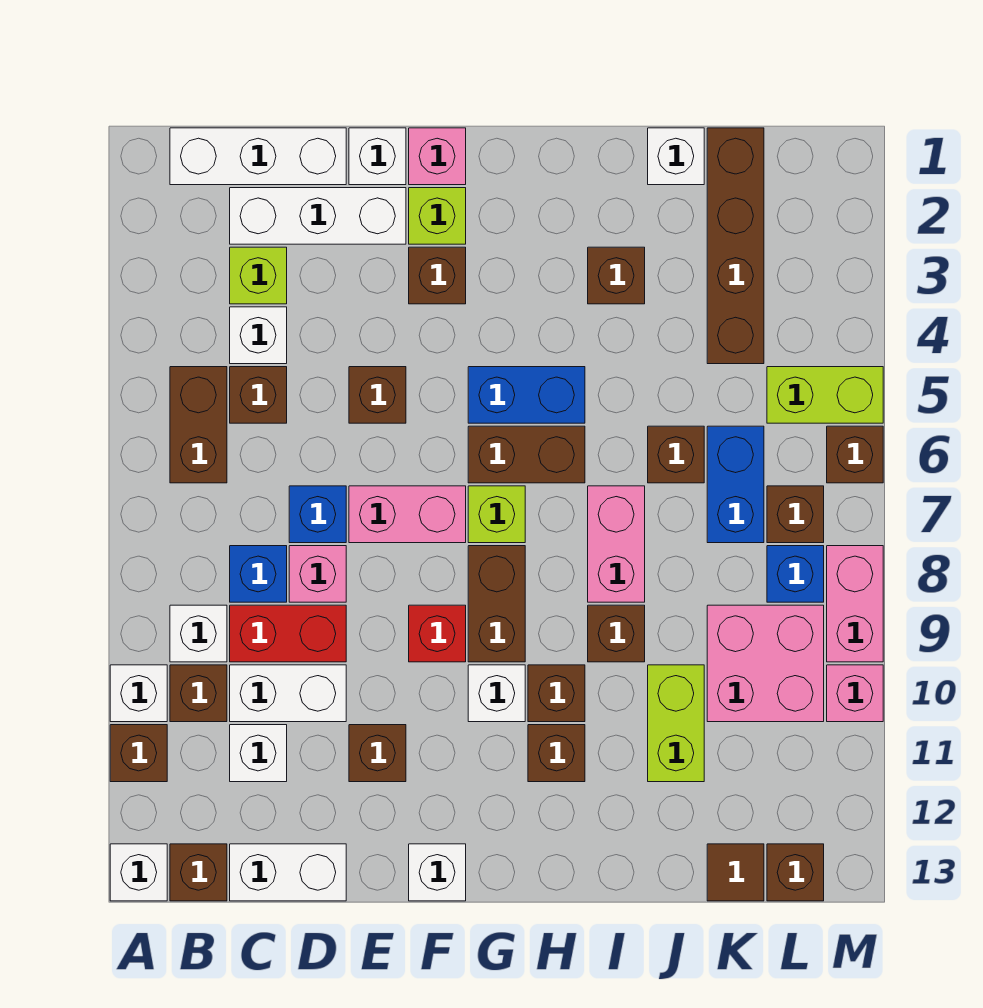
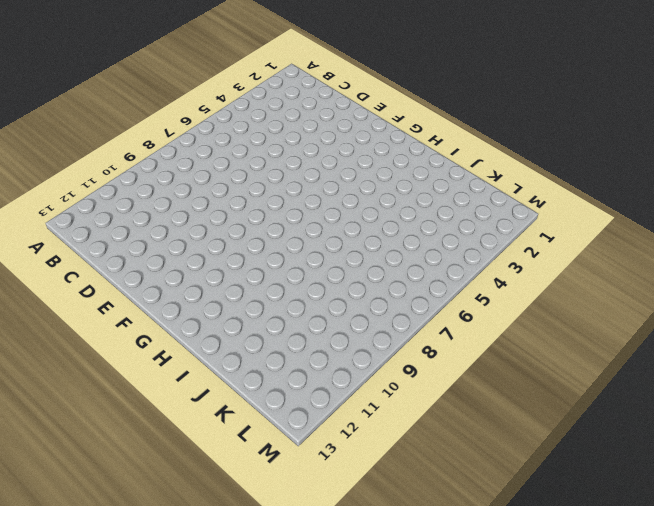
none -> white 1x1 brick [110,665,167,722]
none -> brown 1x1 brick [110,725,167,782]
none -> white 1x1 brick [110,844,167,901]
none -> white 1x3 brick [170,128,346,185]

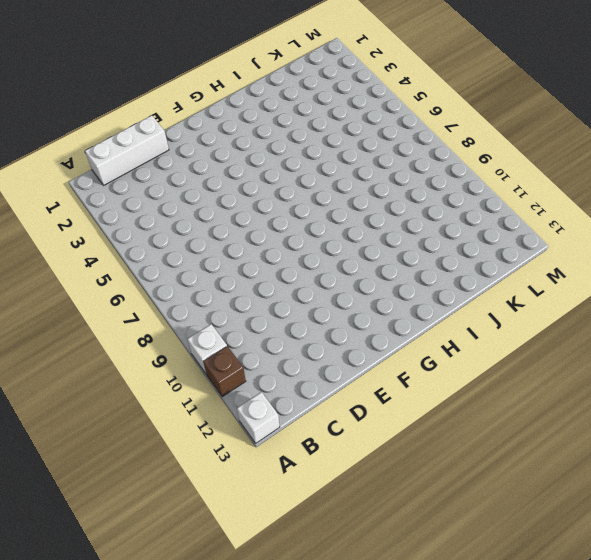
none -> brown 1x2 brick [170,367,227,483]
none -> white 1x1 brick [170,605,227,662]
none -> brown 1x1 brick [170,665,227,722]
none -> brown 1x1 brick [170,844,227,901]

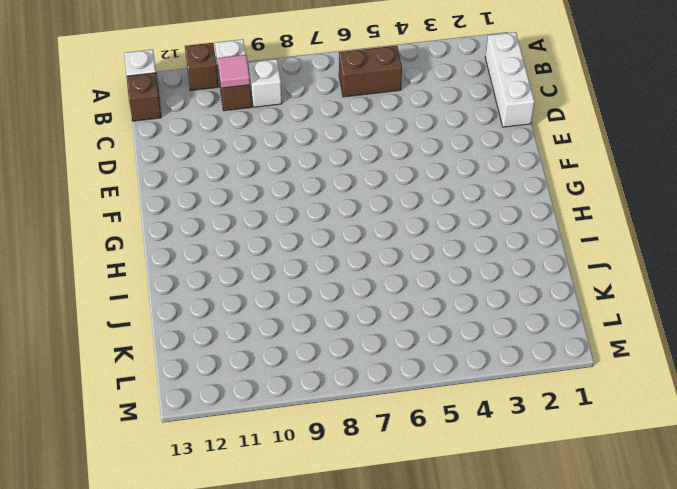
pink 1x1 tile [217,55,250,88] -> none
none -> white 1x3 brick [230,188,406,244]
none -> lime 1x1 brick [230,247,287,304]
none -> white 1x1 brick [230,307,287,364]
none -> brown 1x1 brick [230,367,287,423]

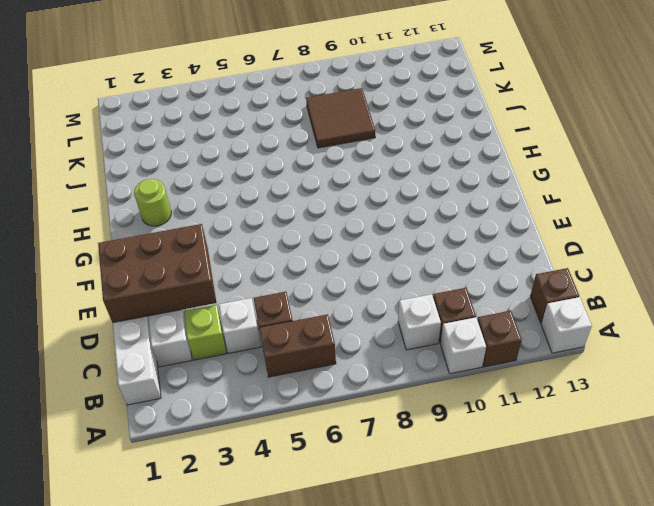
brown 2x3 brick [98,224,216,323] -> none
lime 1x1 round brick [134,179,171,226] -> none
brown 2x2 tile [306,88,375,148] -> pink 2x2 brick [707,605,824,722]
none -> blue 1x1 brick [230,546,287,602]
none -> red 1x2 brick [230,605,346,662]
none -> white 1x2 brick [230,665,346,722]
none -> white 1x1 brick [230,725,287,782]

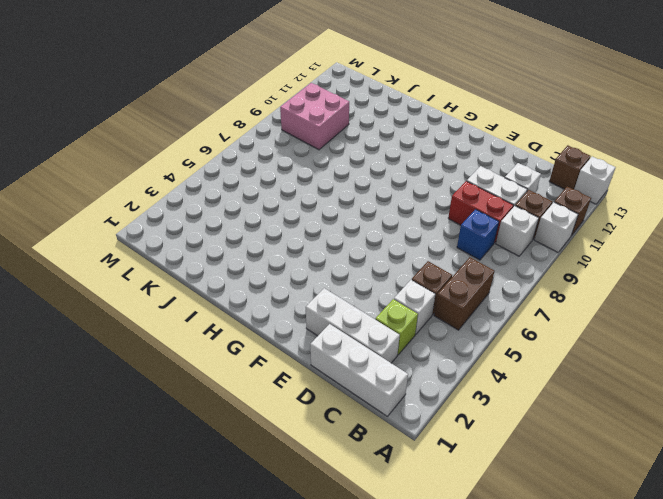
none -> white 1x2 brick [230,844,346,901]
none -> blue 1x1 brick [289,486,346,543]
none -> pink 1x1 brick [289,546,346,602]
none -> white 1x1 brick [349,128,406,185]

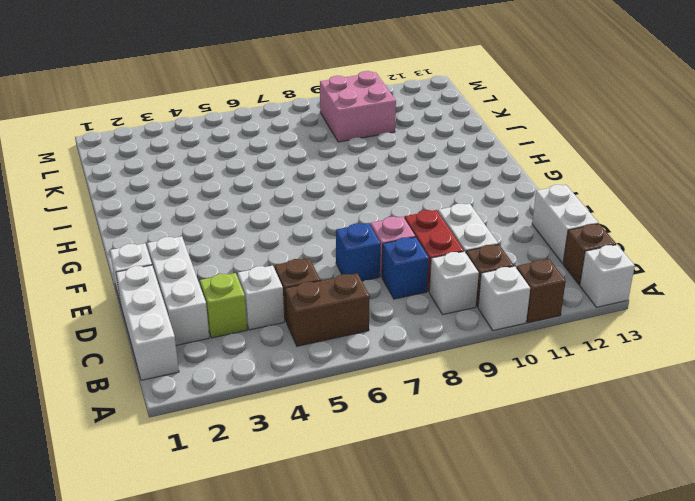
none -> white 1x1 brick [230,725,287,782]
none -> brown 1x1 brick [349,367,406,423]
none -> pink 1x2 brick [349,486,466,543]
none -> brown 1x1 brick [349,725,406,782]

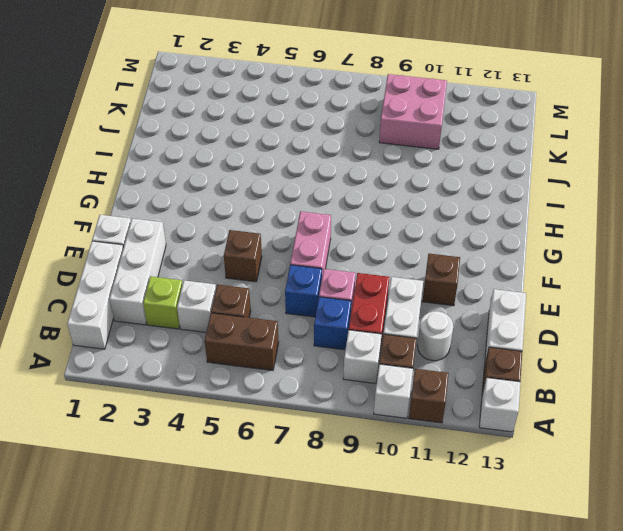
white 1x1 round brick [417,311,453,361] -> white 1x1 brick [230,725,287,782]
none -> pink 1x1 brick [409,128,466,185]
none -> lime 1x1 brick [409,188,466,244]
none -> brown 1x1 brick [409,247,466,304]
none -> red 1x1 brick [409,605,466,662]

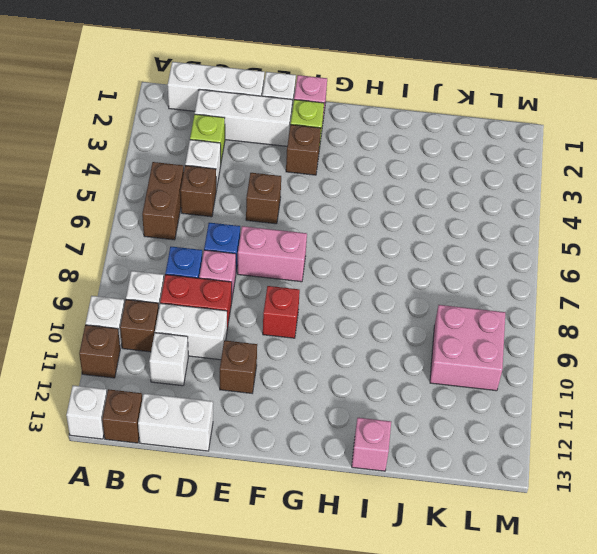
pink 1x1 brick [352,418,391,471] -> pink 1x1 brick moved to [827,665,883,722]
none -> white 1x1 brick [409,844,466,901]
none -> blue 1x2 brick [468,367,585,423]
none -> brown 1x2 brick [468,426,585,483]
none -> lime 1x1 brick [468,486,525,543]

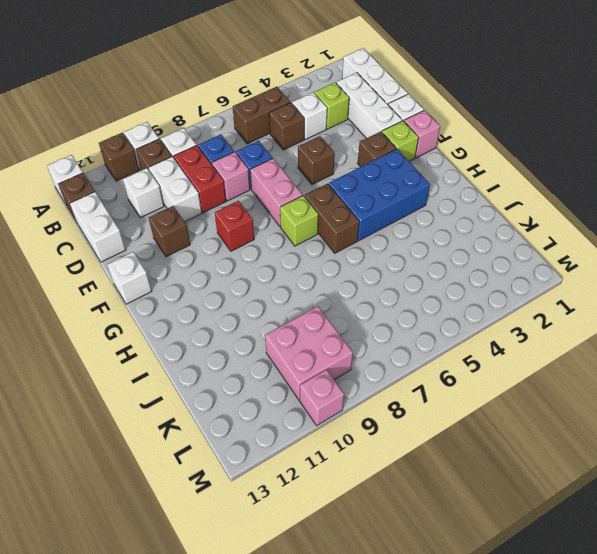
blue 2x3 brick [329,149,430,241] -> blue 1x2 brick [468,367,585,423]
none -> brown 1x2 brick [468,546,525,662]
none -> white 1x1 brick [468,665,525,722]
none -> brown 1x1 brick [528,665,585,722]
none -> brown 1x1 brick [528,725,585,782]

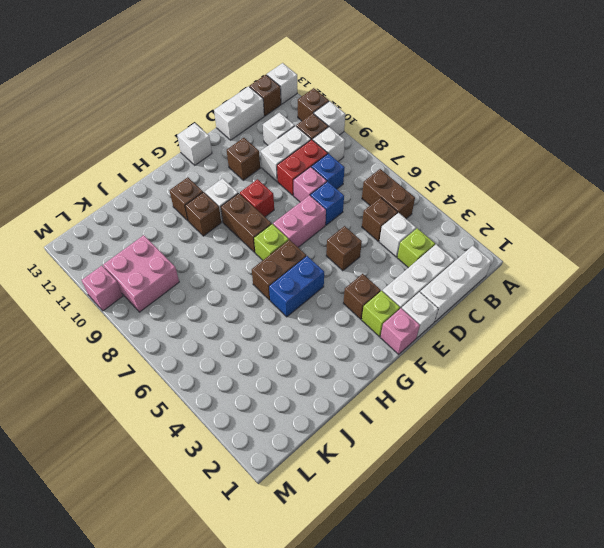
none -> brown 1x1 brick [588,247,645,304]
none -> pink 1x2 brick [588,486,645,602]
none -> brown 1x1 brick [588,605,645,662]
none -> white 1x1 brick [648,128,704,185]

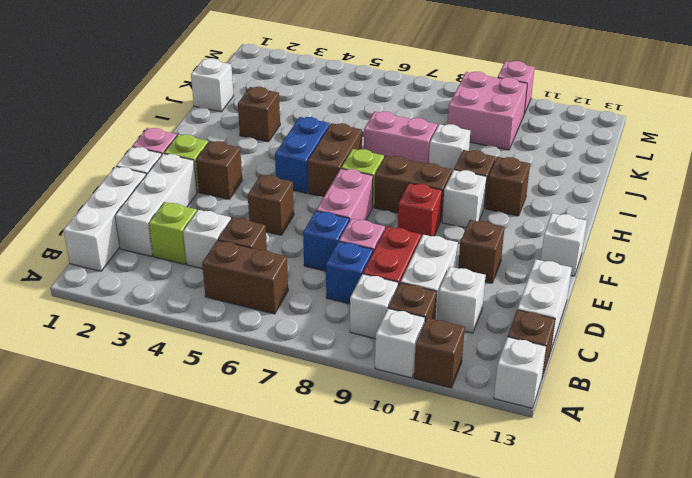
white 1x1 brick [429,124,470,172] -> brown 1x1 brick [588,605,645,662]
none -> brown 1x1 brick [648,426,704,483]
none -> lime 1x2 brick [648,665,704,782]
none -> brown 1x4 brick [707,128,764,364]
none -> blue 1x2 brick [707,426,764,543]

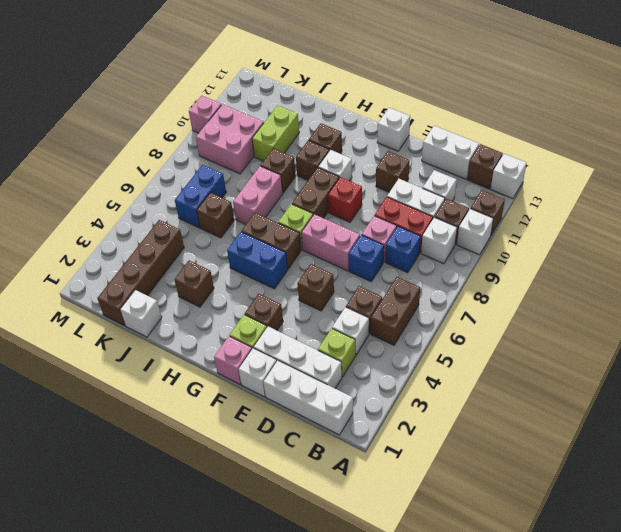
none -> brown 1x1 tile [707,844,764,901]
none -> lime 1x2 brick [767,367,883,423]
none -> brown 1x1 brick [767,486,824,543]
none -> blue 1x1 brick [767,546,824,602]

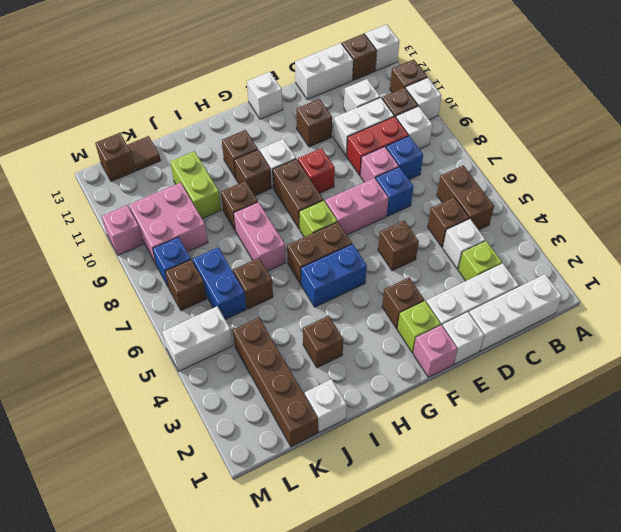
white 1x2 brick [162,306,233,371] -> lime 1x2 brick [767,367,883,423]
none -> brown 1x1 brick [827,426,883,483]
none -> pink 1x2 brick [827,546,883,662]

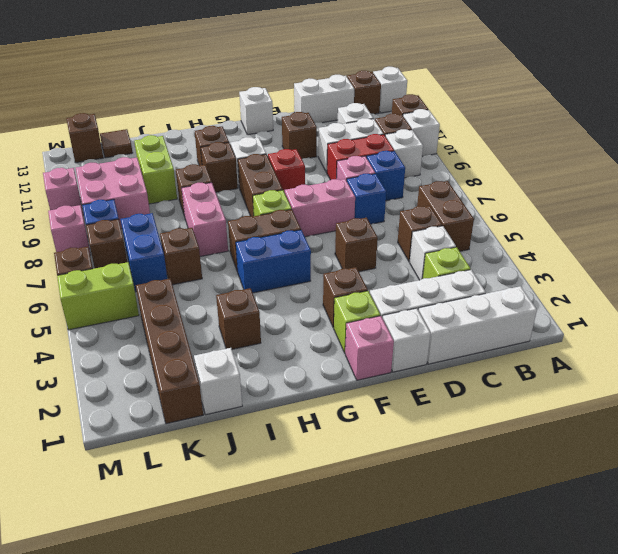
pink 1x1 brick [48,205,91,255] -> pink 1x2 brick [827,546,883,662]

